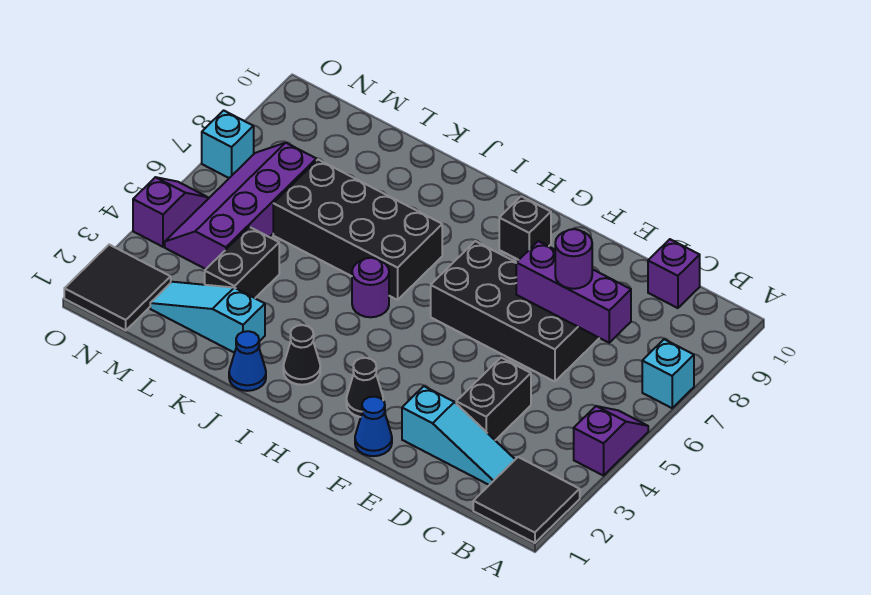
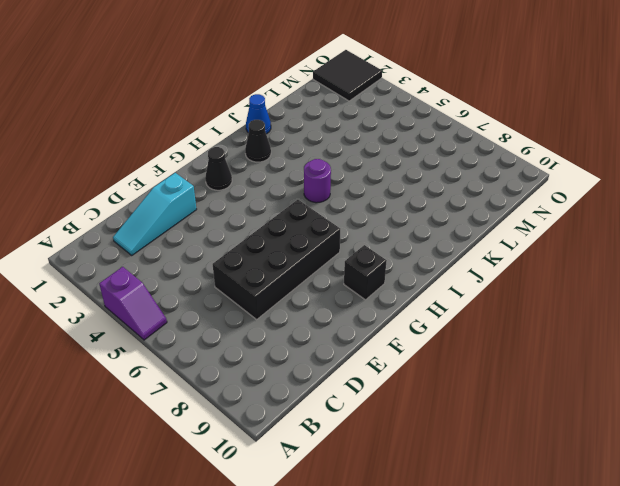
none -> black 2x2 tile [473,457,580,543]
none -> cyan 1x1 brick [642,339,694,408]
none -> purple 1x1 brick [648,239,700,308]

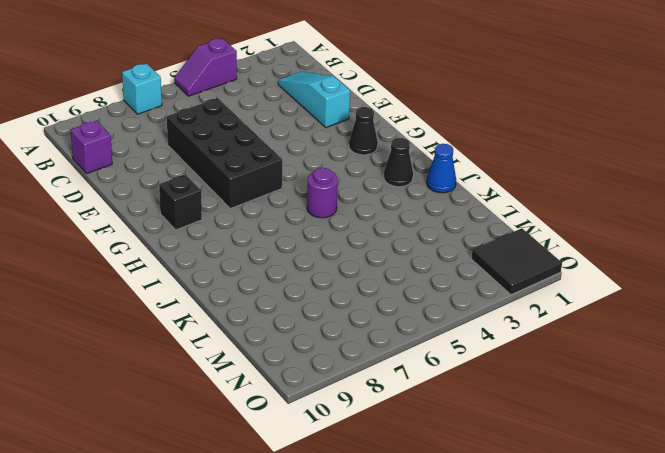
none -> black 2x2 tile [473,457,580,543]
none -> black 1x2 brick [456,358,531,440]
none -> blue 1x1 cone [355,397,392,456]

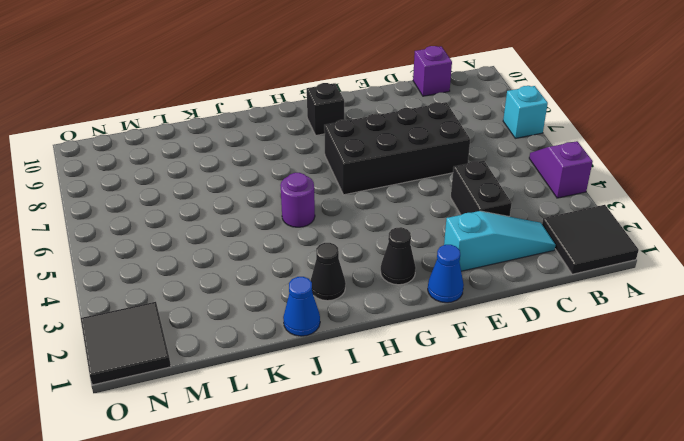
none -> black 2x4 brick [273,160,442,300]
none -> cyan 1x3 slope [150,282,265,353]
none -> black 1x2 brick [205,227,279,298]

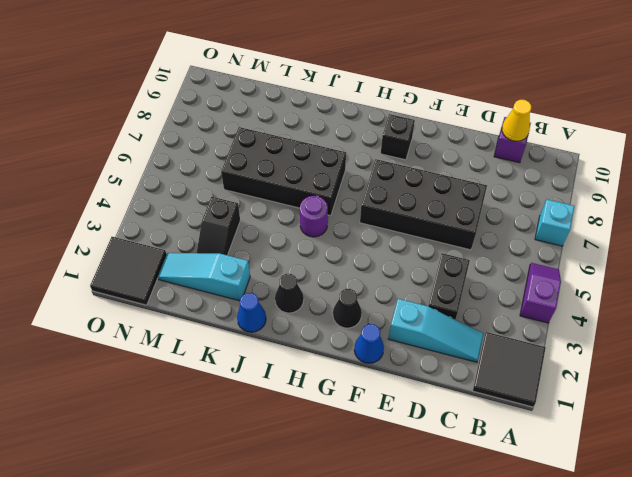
yellow 1x1 cone [502,100,531,141] -> none
black 1x2 slope [197,197,240,255] -> black 1x2 brick [205,227,279,298]
none -> purple 2x4 slope [165,143,316,269]
none -> purple 1x2 slope [133,177,208,247]
none -> cyan 1x1 brick [202,110,254,178]

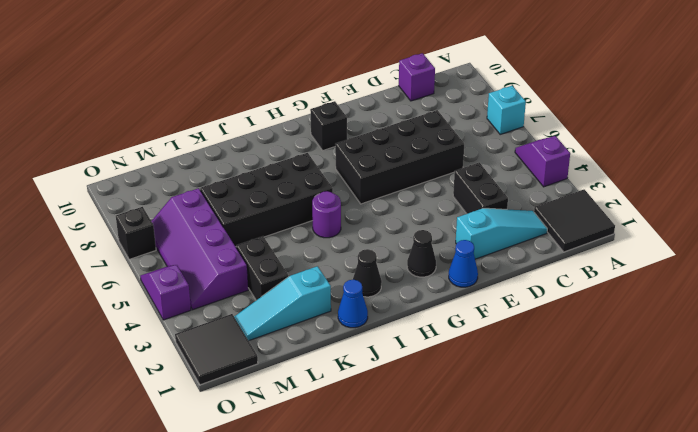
black 1x1 brick [116,207,156,259] -> cyan 1x1 brick [202,110,254,178]
none -> purple 1x3 brick [516,241,631,343]
none -> purple 1x1 round brick [555,229,592,289]

